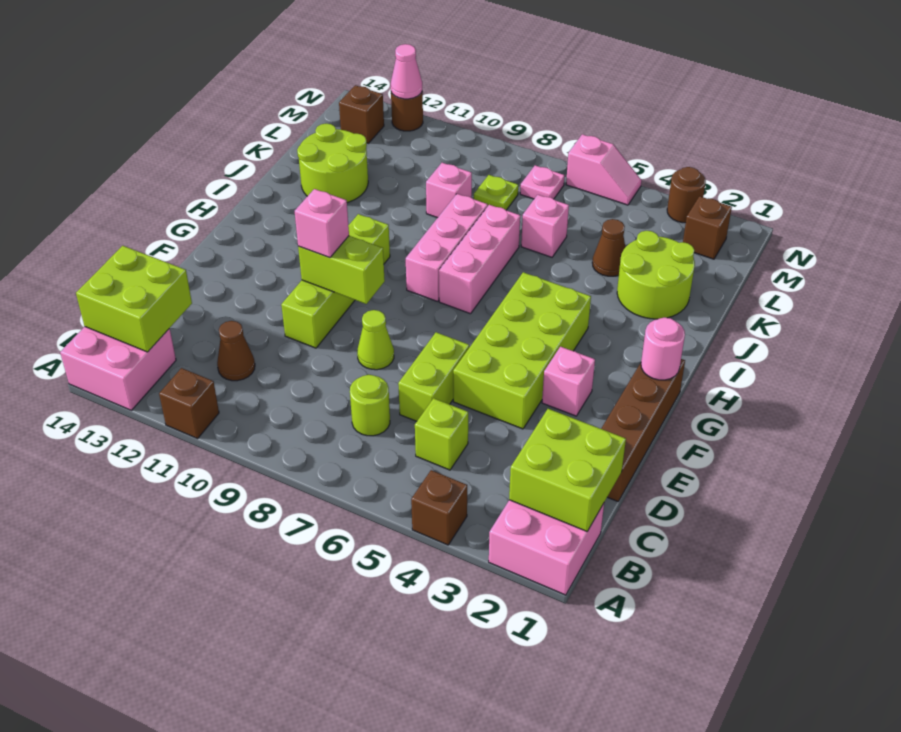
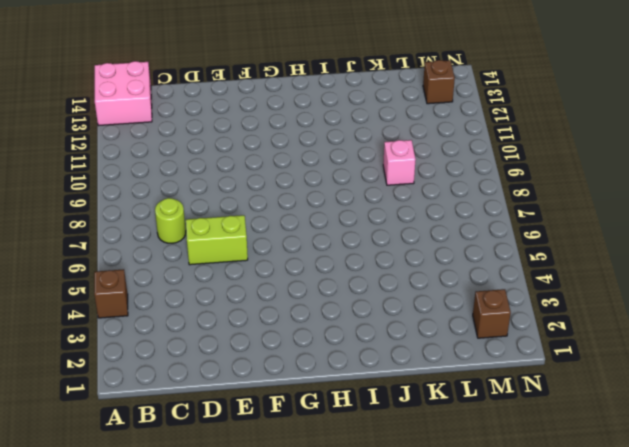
none -> pink 2x2 brick [489,500,604,595]
none -> brown 1x1 brick [159,368,219,439]
none -> lime 1x1 brick [415,398,468,470]
none -> brown 1x1 cone [217,321,255,381]

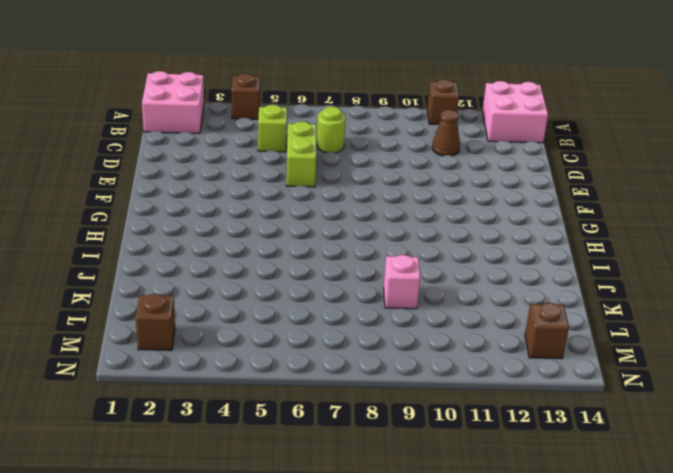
none -> brown 1x4 brick [601,359,685,501]
none -> lime 2x4 brick [453,272,591,429]
none -> lime 1x1 cone [357,310,394,370]
none -> lime 1x4 brick [281,214,390,348]

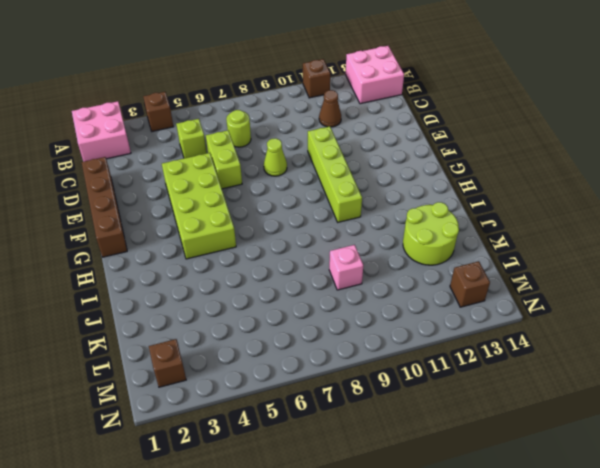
none -> pink 1x1 brick [542,347,595,416]
none -> pink 1x3 brick [439,205,520,314]
none -> pink 1x3 brick [406,194,488,301]
none -> lime 2x2 round brick [617,231,695,319]

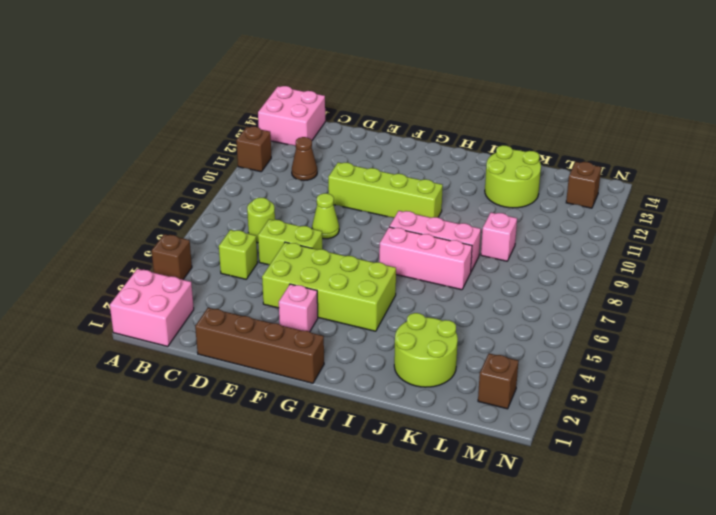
none -> brown 1x1 cone [592,219,625,276]
none -> pink 1x1 brick [521,195,569,257]
none -> lime 1x1 plate [474,175,518,210]
none -> pink 1x1 plate [520,165,565,199]

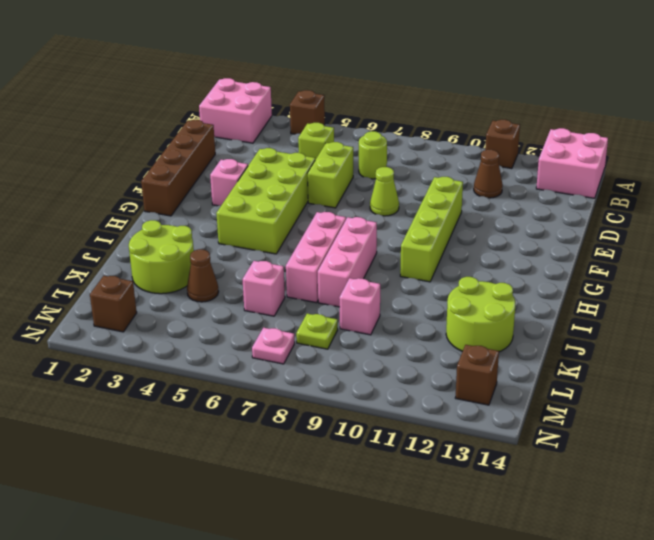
none -> brown 1x1 round brick [667,167,706,223]
none -> pink 1x2 slope [566,134,641,205]
none -> brown 1x1 round brick [391,91,423,131]
none -> lime 2x2 brick [509,409,626,531]

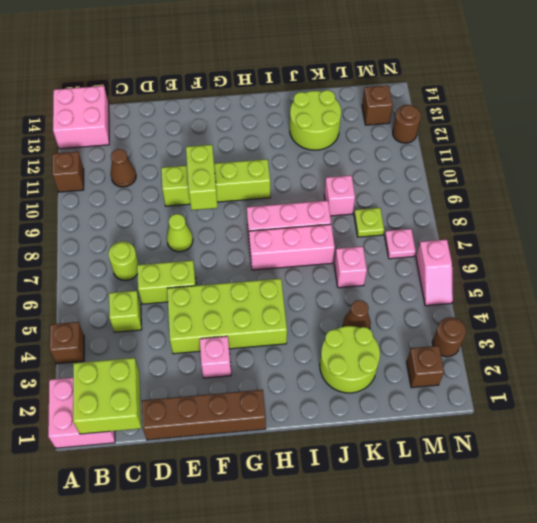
none -> lime 2x2 brick [76,246,192,352]
none -> pink 1x1 round brick [641,318,685,380]
none -> pink 1x1 cone [391,44,422,99]
none -> pink 1x1 brick [295,189,349,258]

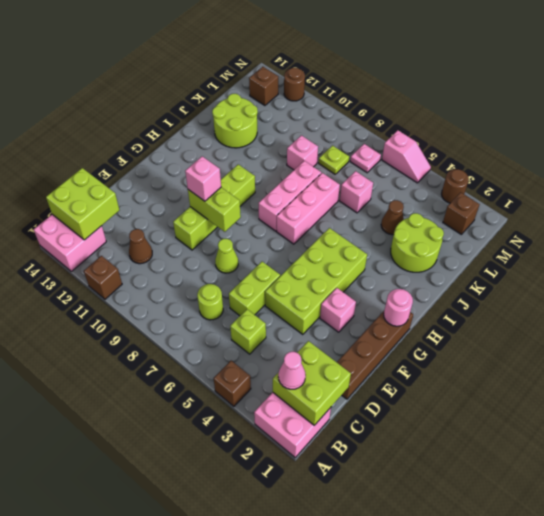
pink 1x1 cone [278,352,306,389] -> pink 1x1 cone moved to [391,44,422,99]

